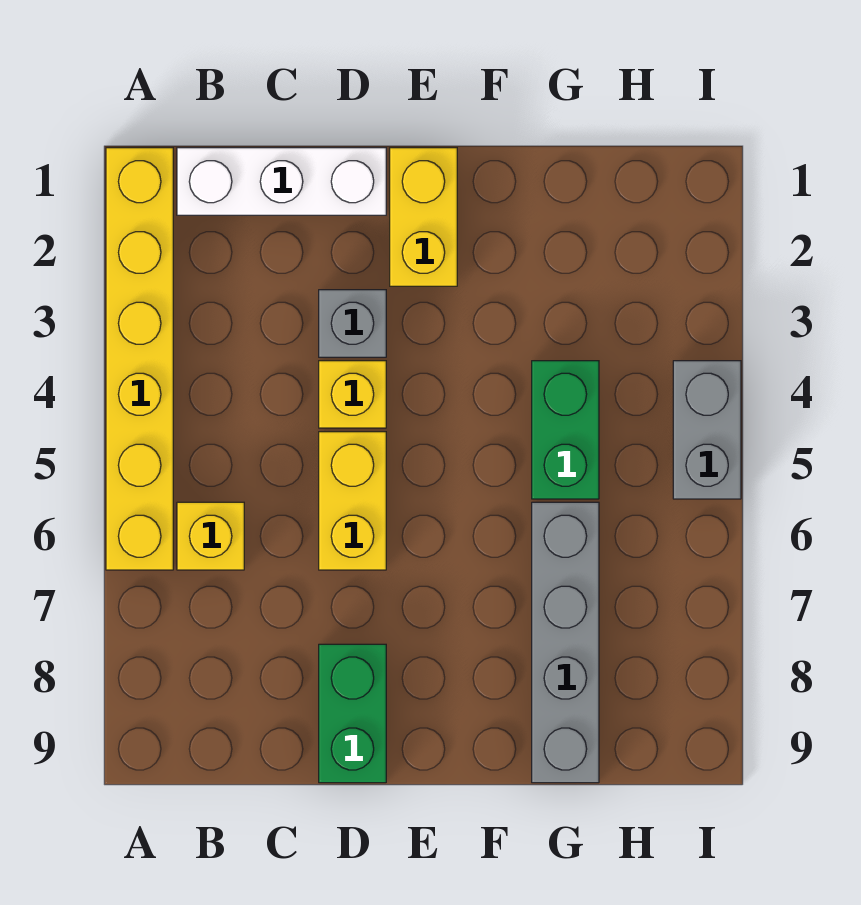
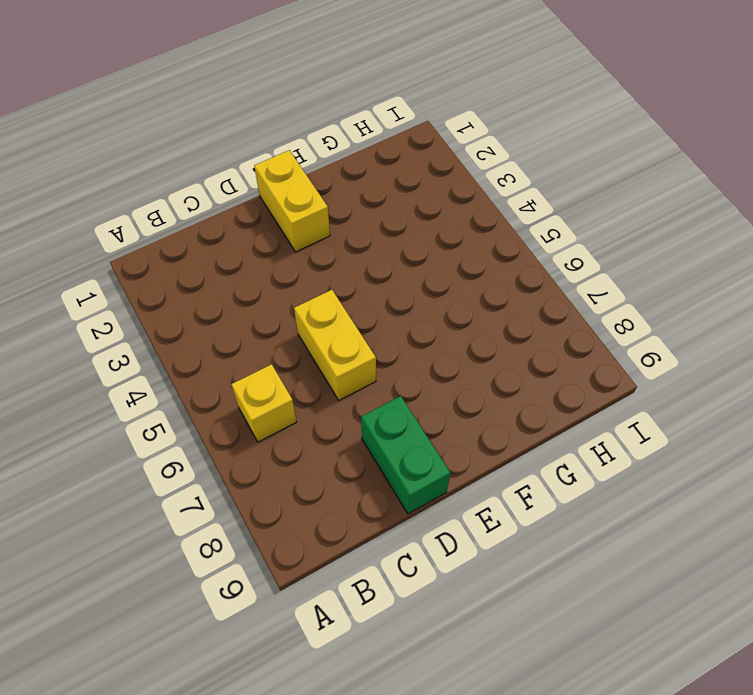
none -> yellow 1x6 brick [106,148,173,570]
none -> white 1x3 brick [177,148,386,215]

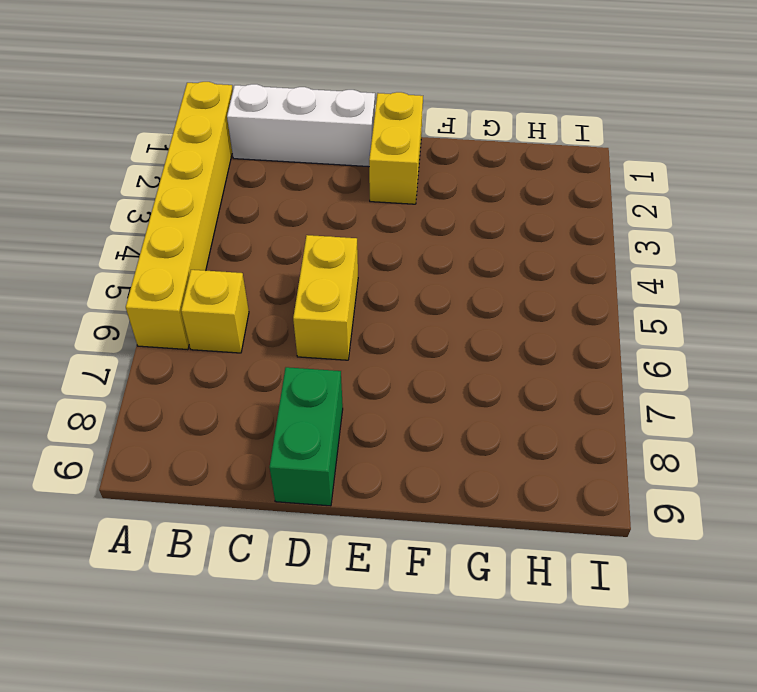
none -> grey 1x1 brick [319,290,386,357]
none -> yellow 1x1 brick [319,361,386,428]

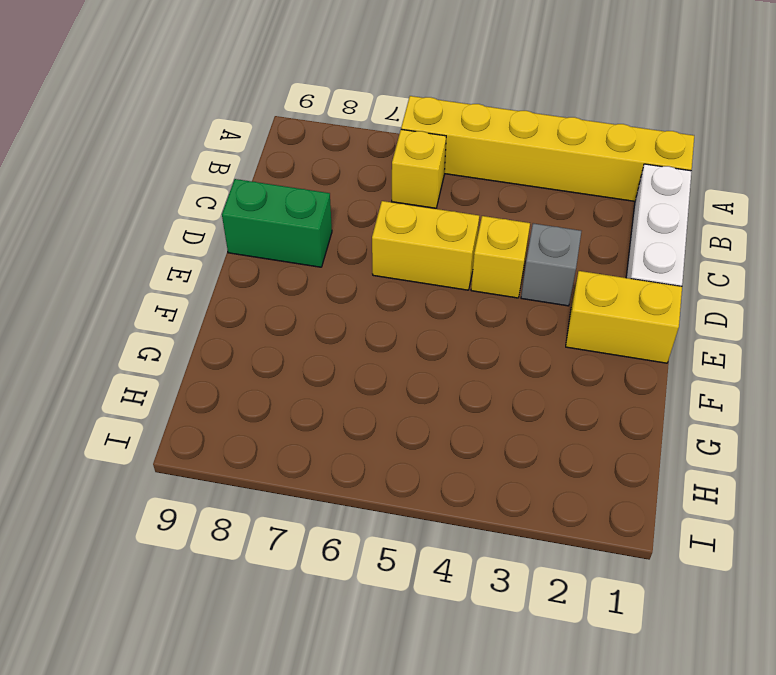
none -> green 1x2 brick [532,361,599,499]
none -> grey 1x4 brick [532,502,599,783]

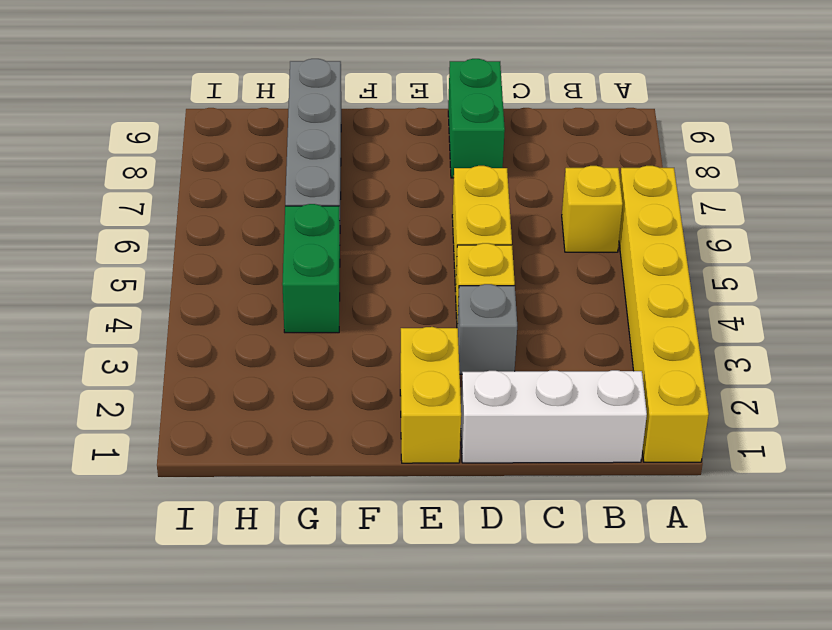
none -> grey 1x2 brick [673,361,741,499]

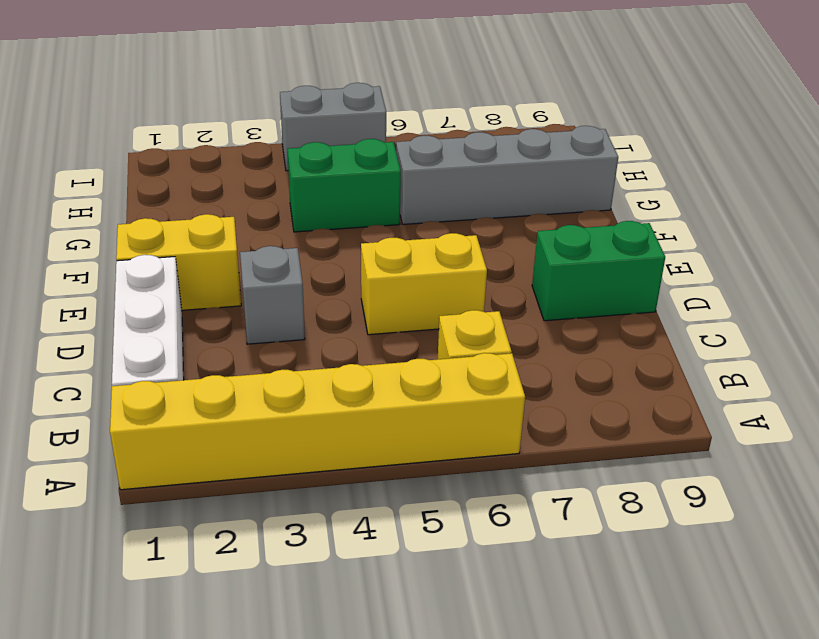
none -> yellow 1x1 brick [319,361,386,428]

